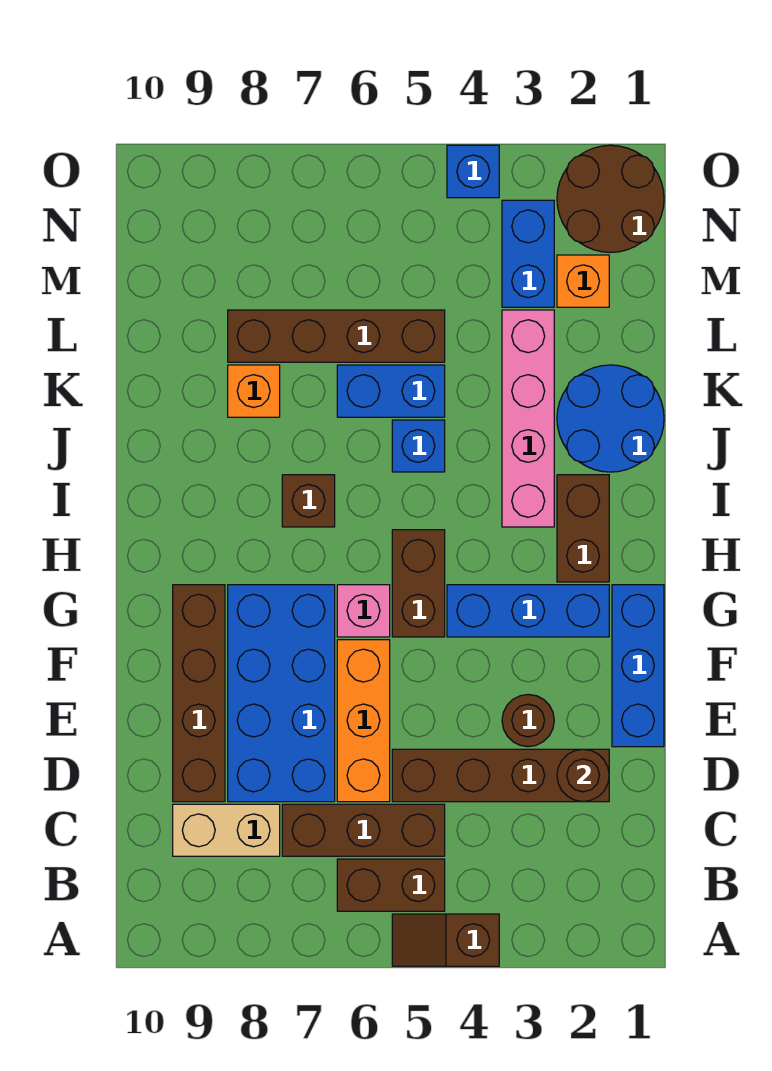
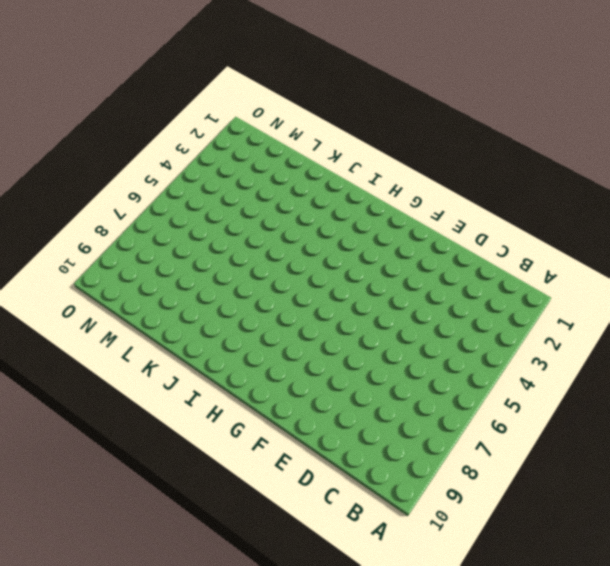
none -> brown 1x2 slope [392,914,499,966]
none -> brown 1x2 brick [337,859,445,911]
none -> brown 1x3 brick [282,804,445,856]

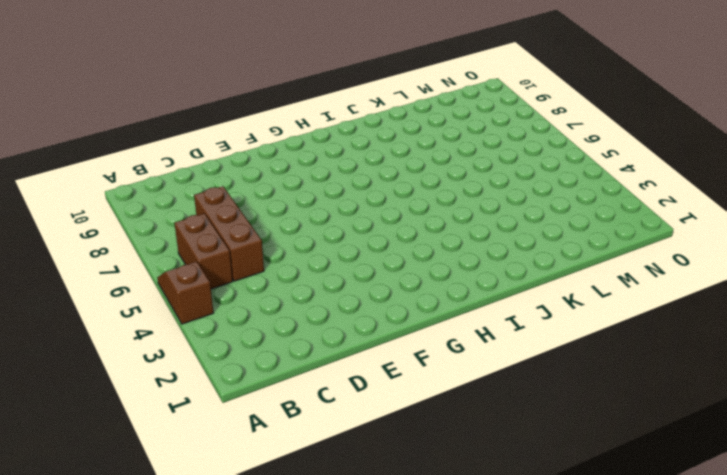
none -> tan 1x2 brick [173,804,280,856]
none -> brown 1x4 brick [392,749,609,802]
none -> orange 1x3 brick [337,640,390,802]

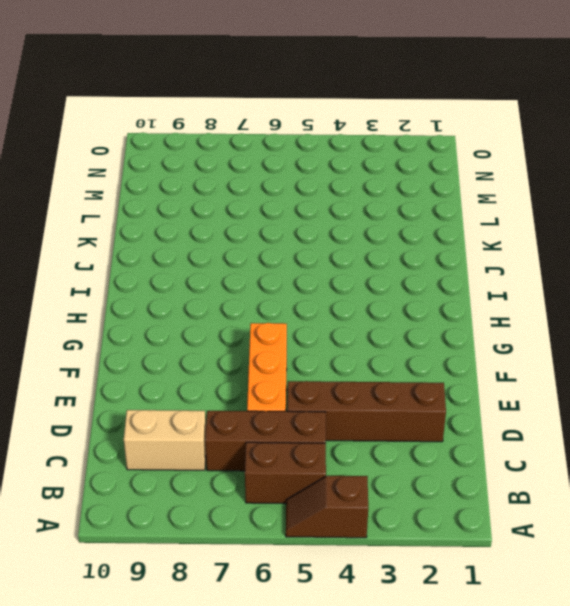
none -> blue 2x4 brick [228,585,335,802]
none -> brown 1x4 brick [173,585,225,802]
none -> blue 1x3 brick [612,585,664,747]

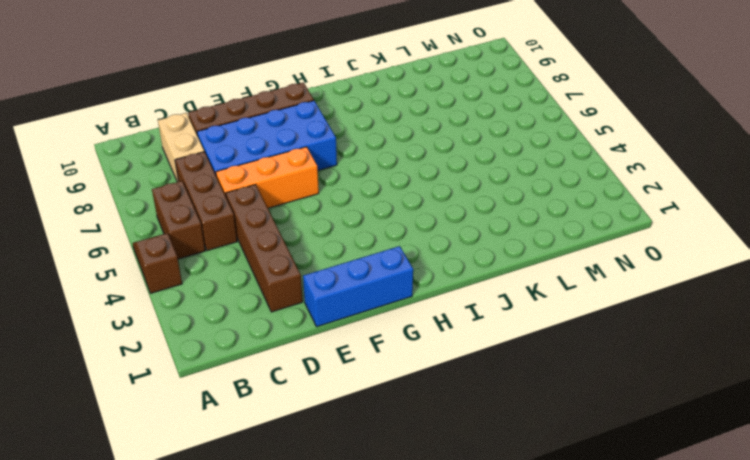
none -> brown 1x1 round brick [502,694,554,747]
none -> blue 1x3 brick [447,585,609,637]
none -> brown 1x2 brick [392,530,445,637]

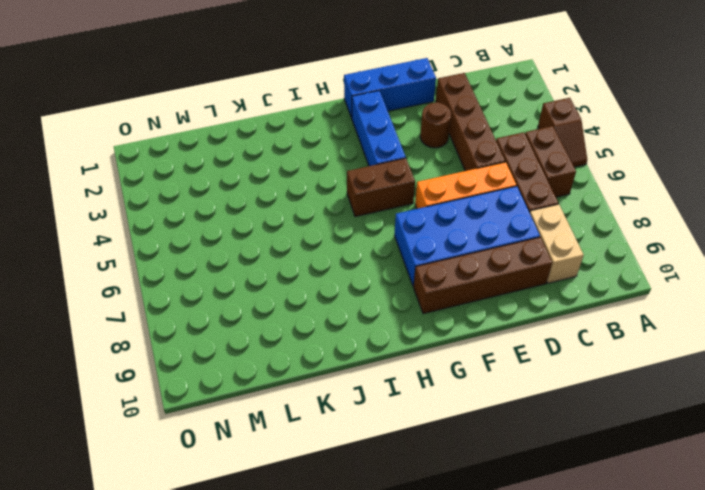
none -> pink 1x1 brick [337,585,390,637]
none -> brown 1x2 brick [557,475,609,582]
none -> pink 1x4 brick [502,310,554,527]

